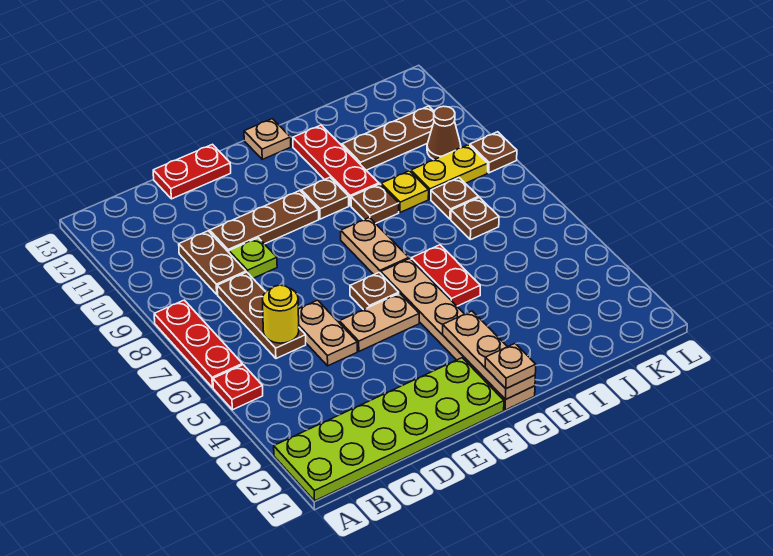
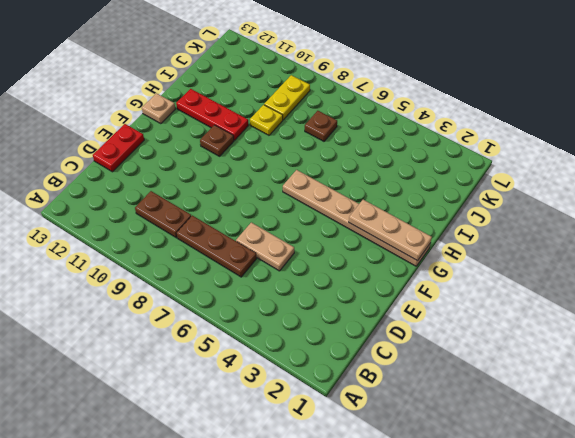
none -> lime 2x6 plate [274,358,504,501]
none -> red 1x1 plate [213,365,263,410]
none -> red 1x3 plate [154,300,242,388]

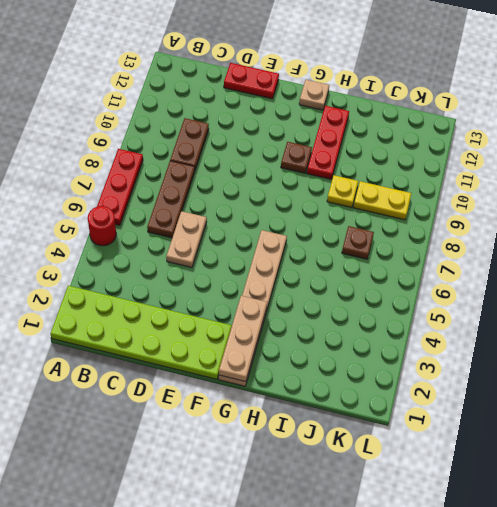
red 1x1 round brick [88,206,116,246] -> red 1x1 plate [213,365,263,410]
none -> lime 1x1 plate [229,238,277,278]
none -> brown 1x3 plate [210,191,319,252]
none -> tan 1x2 plate [339,293,419,351]

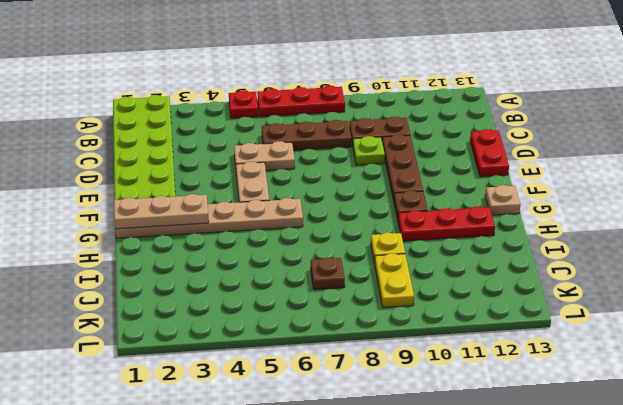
none -> brown 1x1 plate [350,272,399,310]
none -> tan 1x2 plate [341,218,409,274]
none -> red 1x2 plate [411,245,480,306]

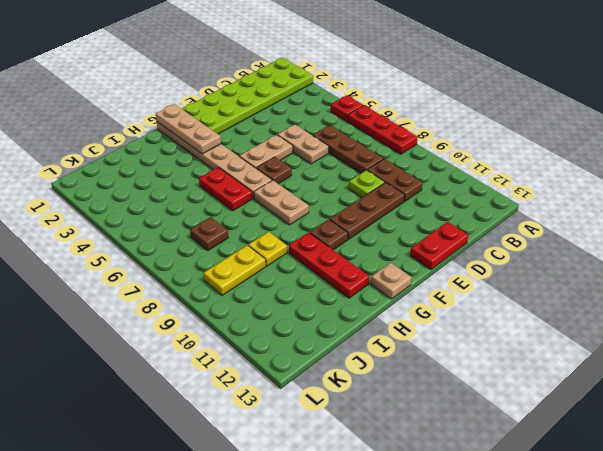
none -> brown 1x1 plate [351,184,399,223]
none -> brown 1x3 plate [342,106,434,170]
none -> brown 1x1 plate [431,178,479,219]

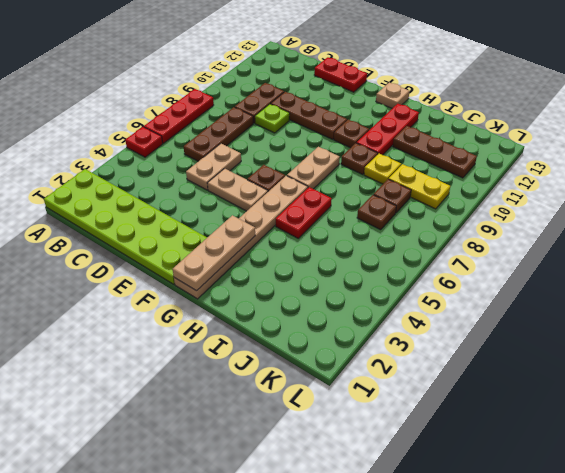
none -> brown 1x1 cone [427,106,461,160]
none -> brown 1x1 plate [470,132,517,173]
none -> yellow 1x1 round brick [262,285,299,343]

